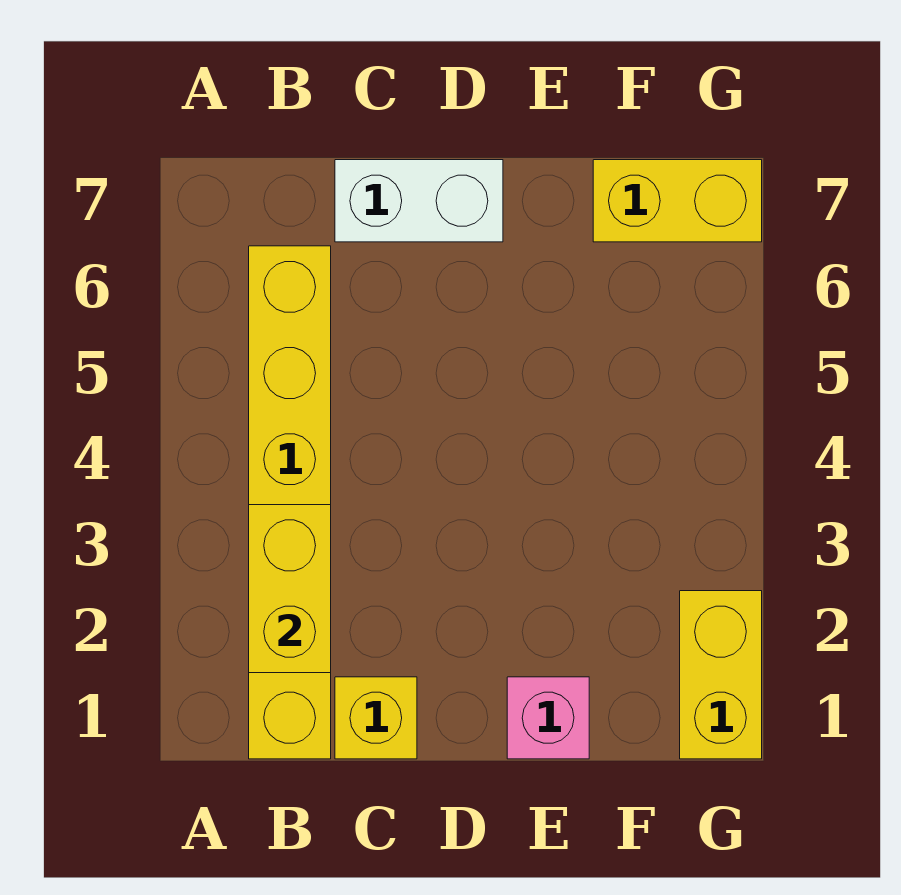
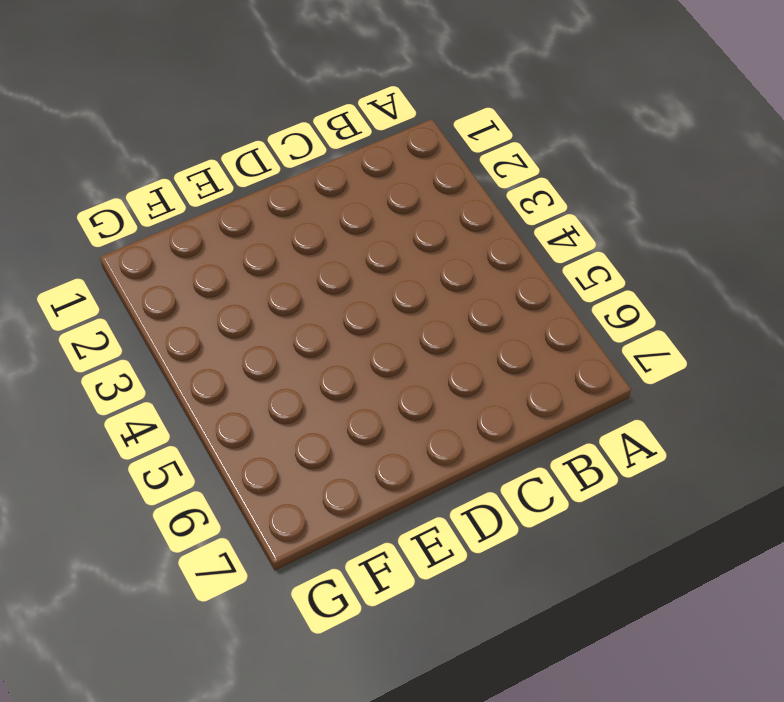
none -> yellow 1x6 brick [249,246,331,759]
none -> yellow 1x1 brick [335,677,417,759]

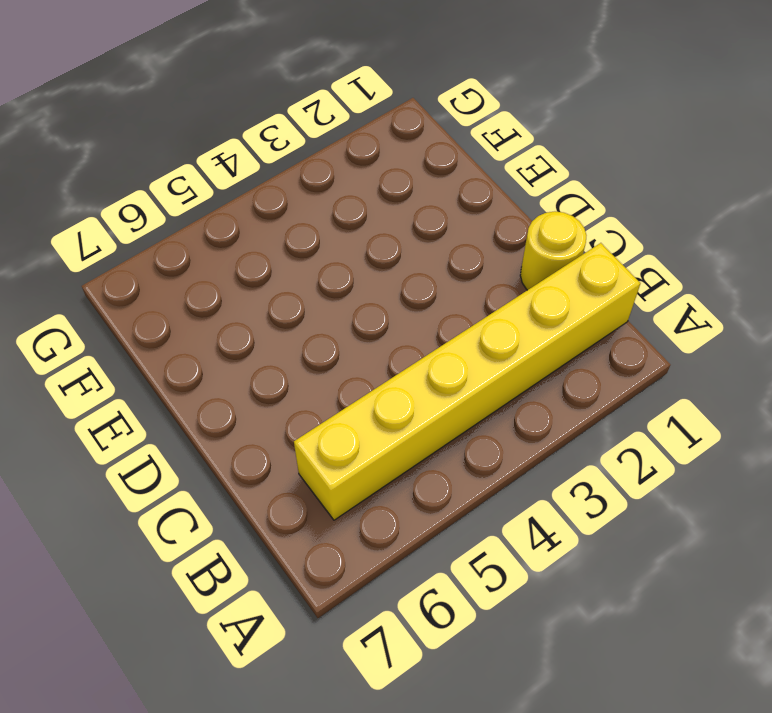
yellow 1x1 round brick [520,211,587,290] -> yellow 1x1 brick [335,677,417,759]
none -> white 1x2 brick [335,160,503,242]
none -> pink 1x1 brick [507,677,589,759]

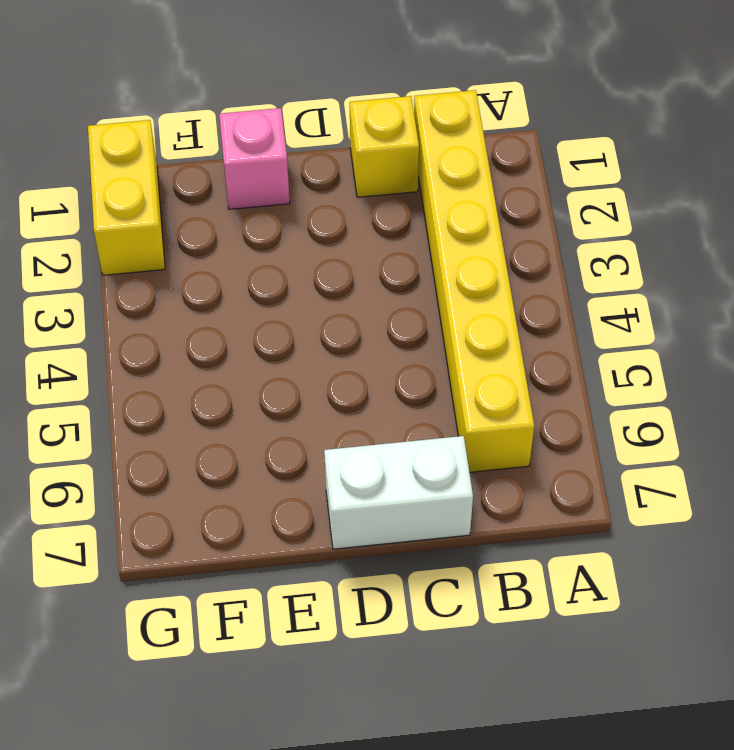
none -> yellow 1x2 brick [593,160,762,242]
none -> yellow 1x2 brick [249,505,331,673]

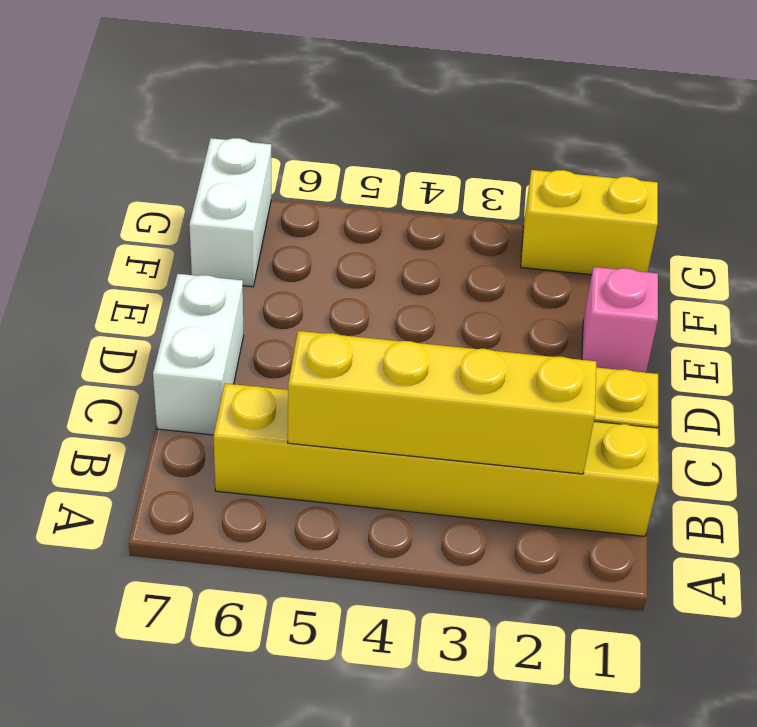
yellow 1x4 brick [288,331,596,474] -> yellow 1x2 brick [249,505,331,673]
white 1x2 brick [189,138,271,287] -> yellow 1x2 brick [593,160,762,242]

